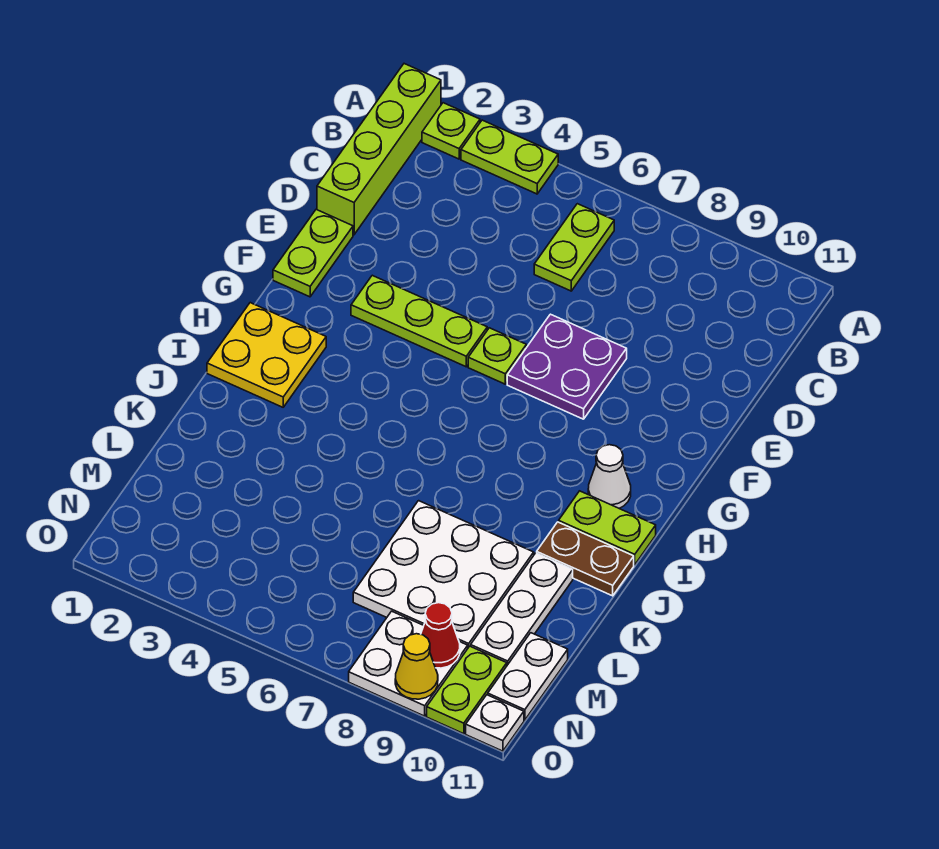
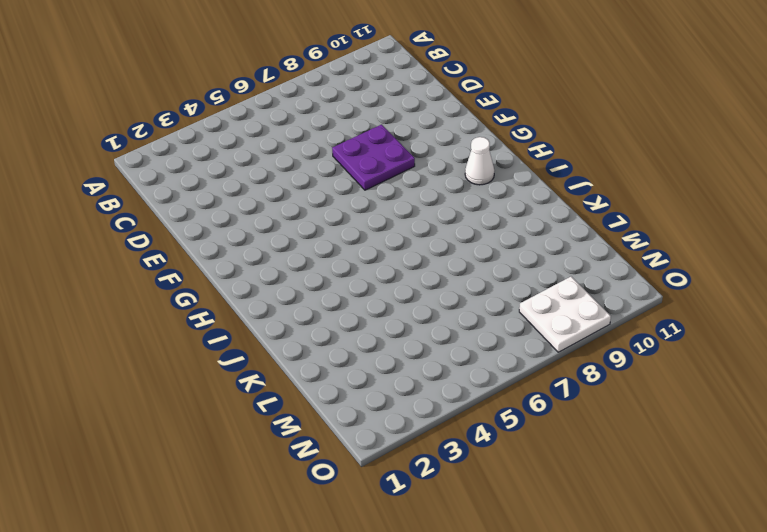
none -> lime 1x4 brick [317,64,441,235]
none -> lime 1x1 plate [422,103,480,159]
none -> lime 1x2 plate [461,120,558,194]

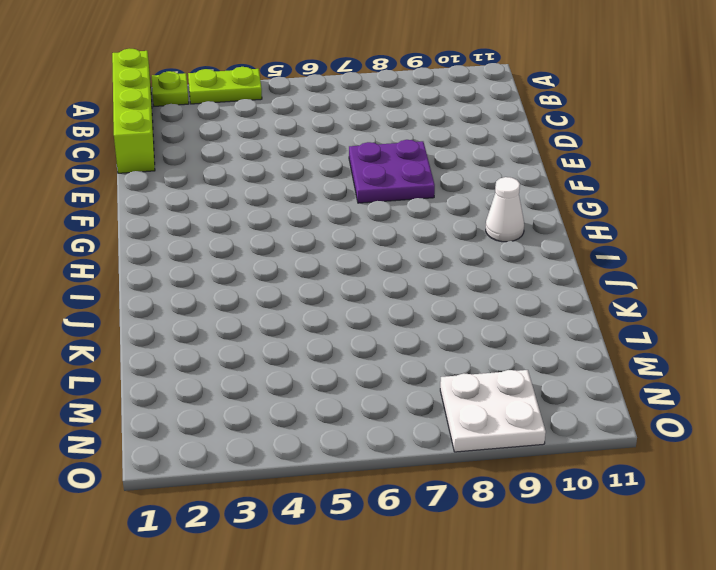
none -> lime 1x2 plate [534,204,614,291]
none -> lime 1x2 plate [273,210,353,297]
none -> lime 1x3 plate [351,275,487,367]

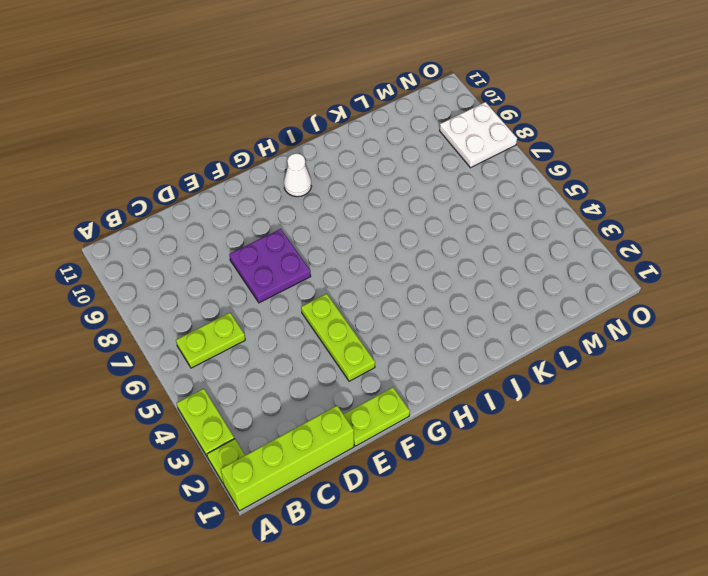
none -> lime 1x1 plate [468,328,526,384]
none -> yellow 2x2 plate [207,303,326,407]
none -> lime 1x2 plate [559,491,656,565]

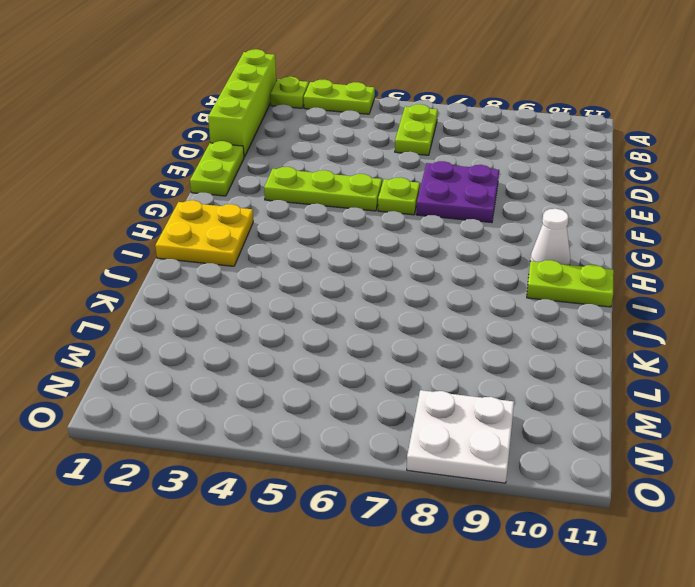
none -> brown 1x2 plate [537,522,634,596]
none -> white 3x3 plate [353,501,534,648]
none -> white 1x3 plate [471,553,573,665]

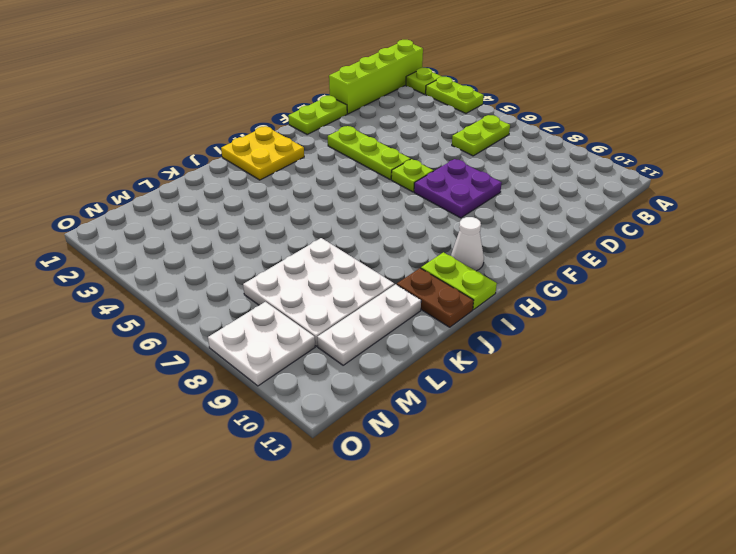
none -> white 1x2 plate [488,633,568,720]
none -> lime 1x2 plate [427,646,507,734]
none -> white 1x1 plate [466,695,524,751]

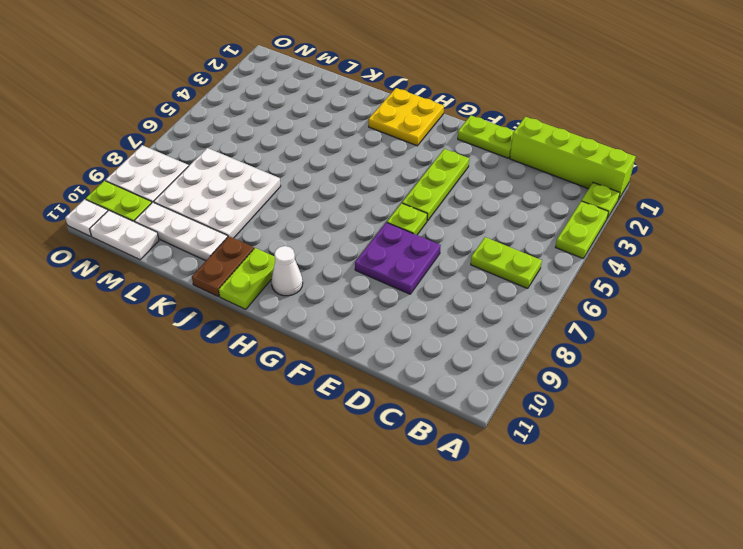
none -> red 1x1 cone [421,603,460,668]
none -> yellow 1x1 cone [395,634,438,699]

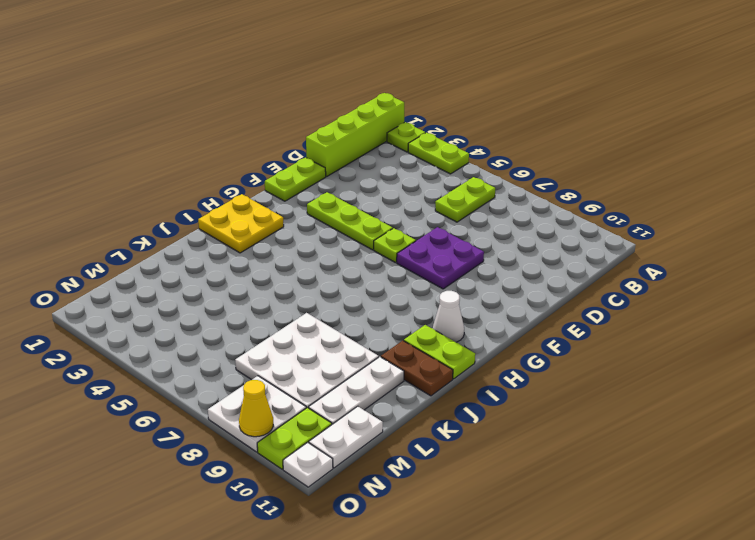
none -> red 1x1 cone [421,603,460,668]

